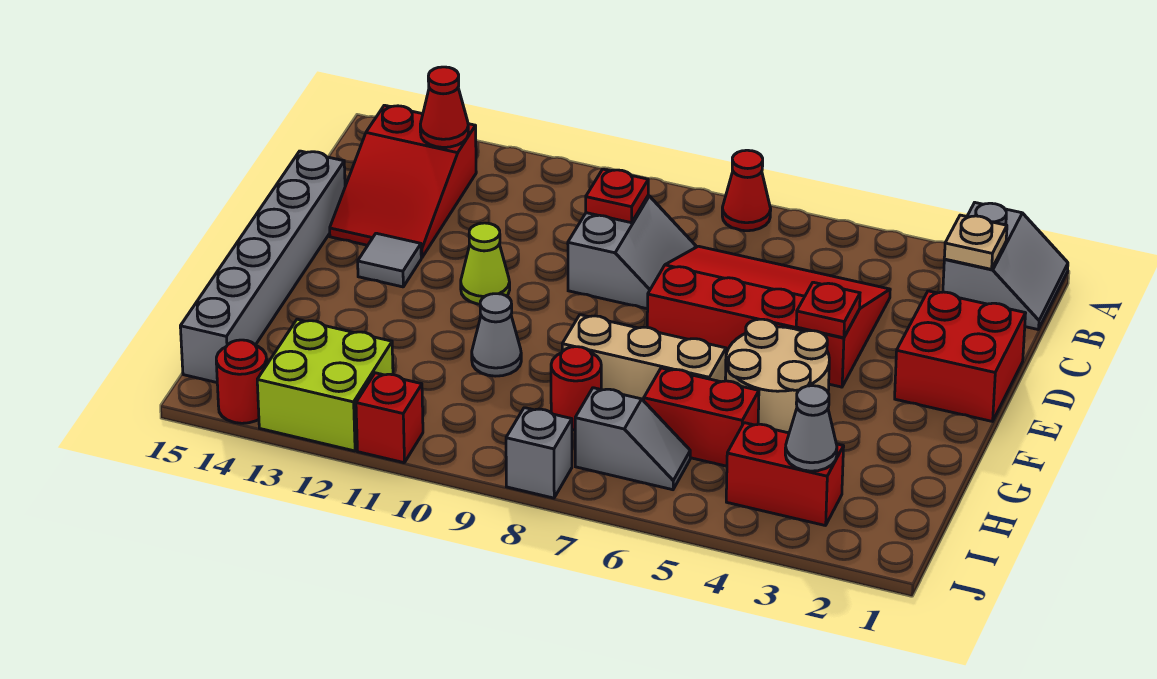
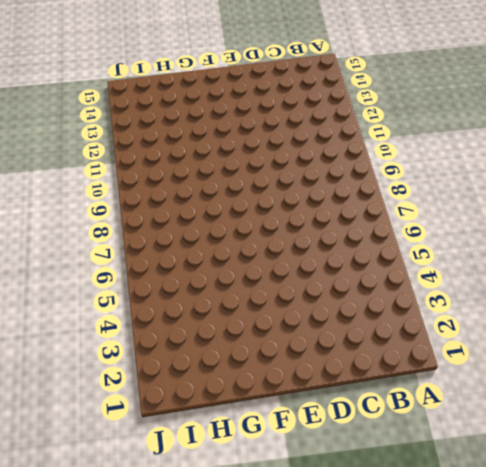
none -> grey 2x2 slope [943,203,1068,329]
none -> red 1x1 cone [722,150,771,231]
none -> red 2x3 slope [330,105,476,258]

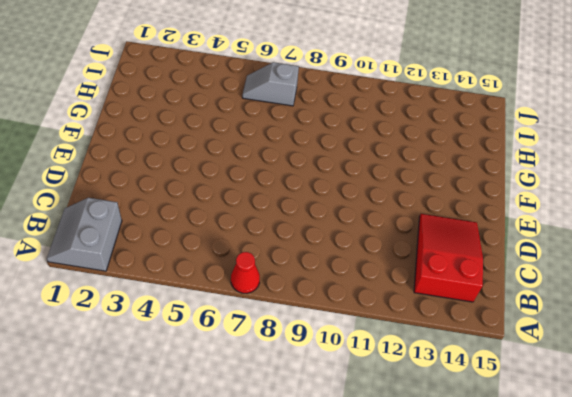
none -> red 3x4 slope [647,246,890,387]
none -> grey 2x2 slope [568,196,696,309]
none -> red 2x2 brick [895,291,1026,421]

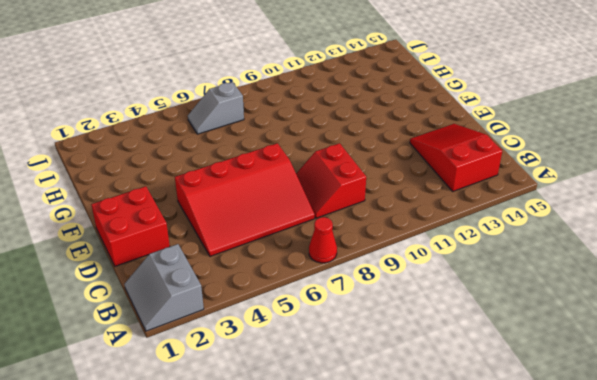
red 2x2 slope [296,143,366,218] -> grey 2x2 slope [568,196,696,309]
none -> grey 1x6 brick [180,151,345,382]
none -> lime 1x1 cone [461,223,510,304]
none -> grey 1x1 tile [358,233,421,287]

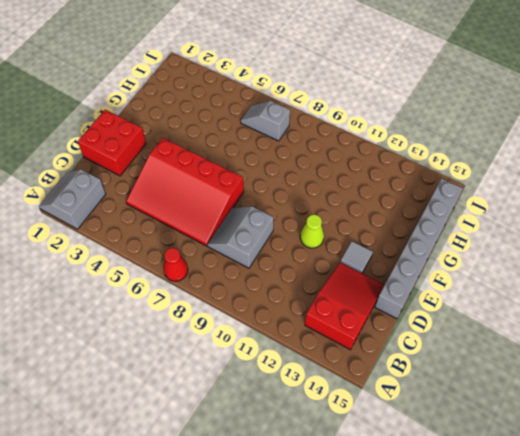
none -> tan 2x2 round brick [726,319,829,433]
none -> tan 1x3 brick [562,315,726,401]
none -> grey 1x1 cone [472,294,521,376]

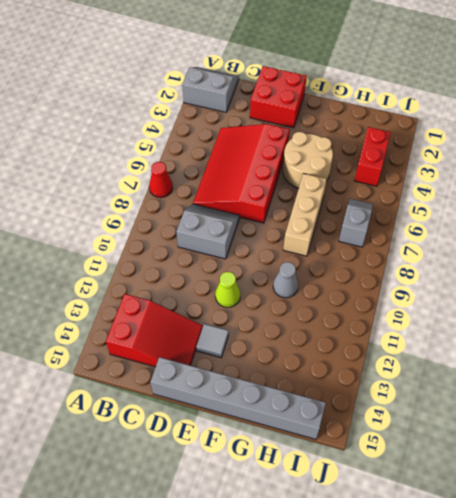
none -> red 1x2 brick [644,368,759,466]
none -> red 1x1 round brick [551,347,601,430]
none -> lime 2x2 brick [257,319,393,451]

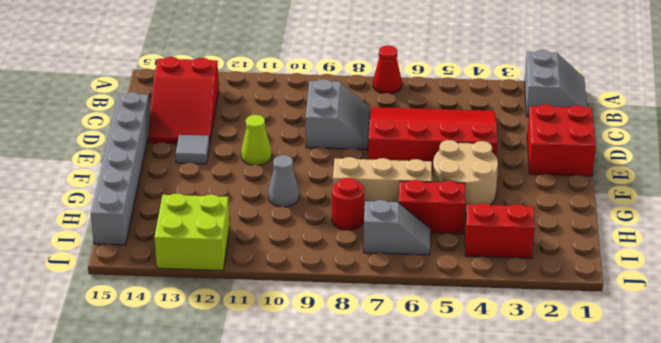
none -> grey 1x1 brick [506,408,572,498]
none -> red 1x1 brick [356,373,423,463]
none -> red 1x1 round brick [216,340,267,423]

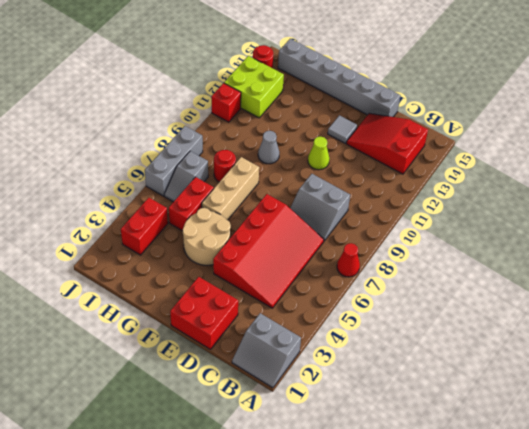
grey 1x3 brick [145,126,203,196] -> grey 1x1 brick [506,408,572,498]
none -> tan 1x1 plate [944,215,1007,269]
none -> red 1x1 cone [420,67,468,147]
none -> red 1x1 plate [586,169,648,223]

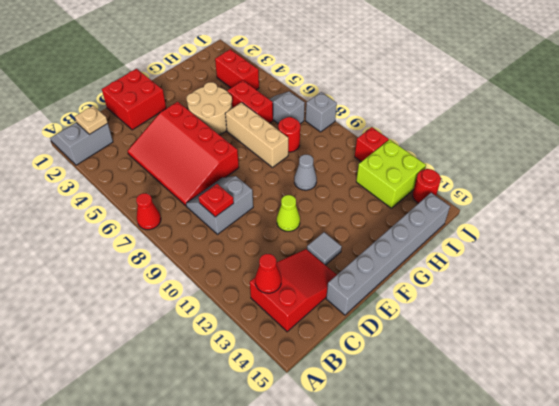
none -> red 1x1 plate [796,282,860,338]
none -> grey 1x1 cone [785,386,837,471]

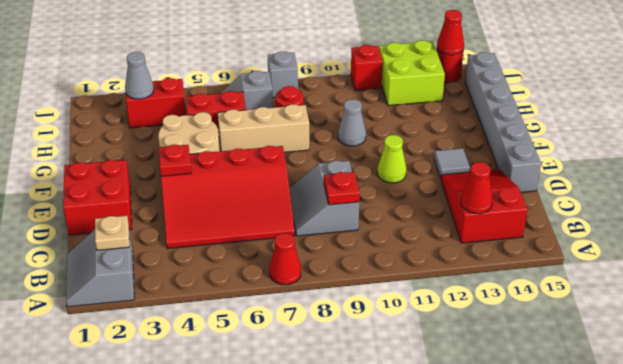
red 1x1 cone [437,10,464,55] -> none

